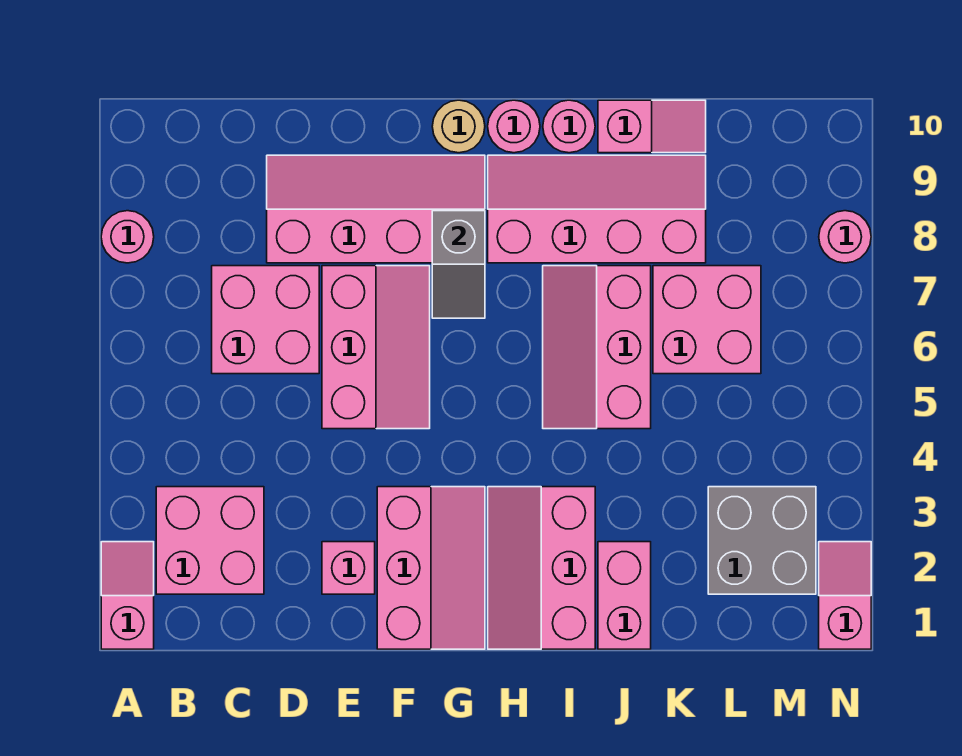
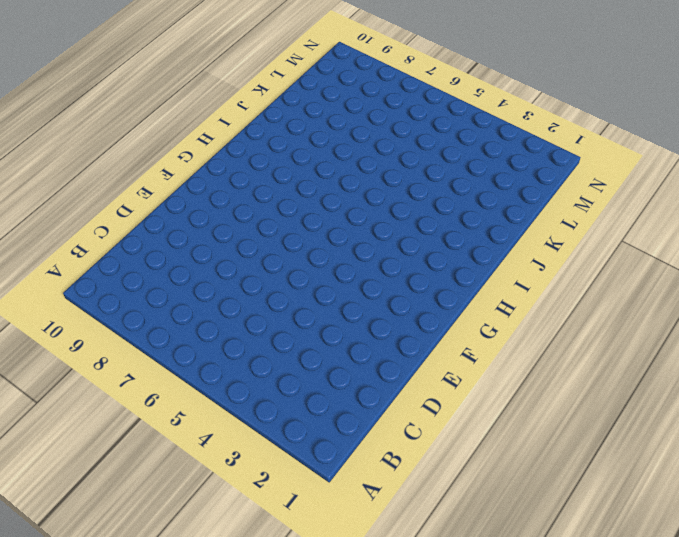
none -> pink 1x2 slope [101,542,154,649]
none -> pink 1x1 round brick [101,211,154,263]
none -> pink 2x2 brick [156,487,264,594]

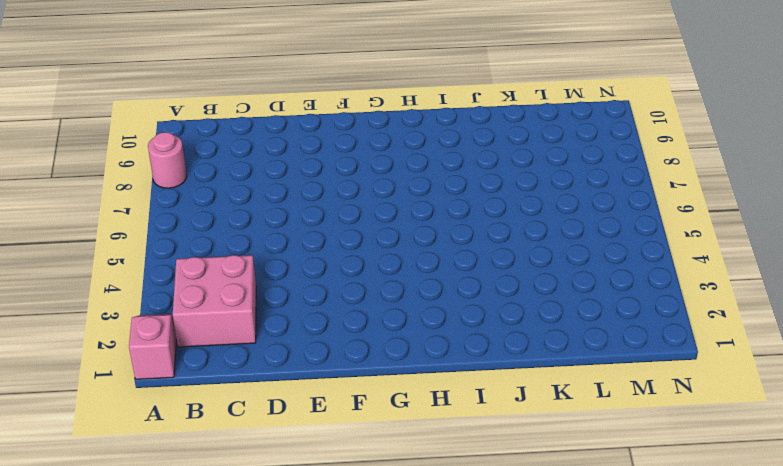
none -> pink 2x2 brick [212,266,319,374]
none -> pink 2x4 slope [267,155,485,263]
none -> pink 1x1 brick [322,542,375,594]

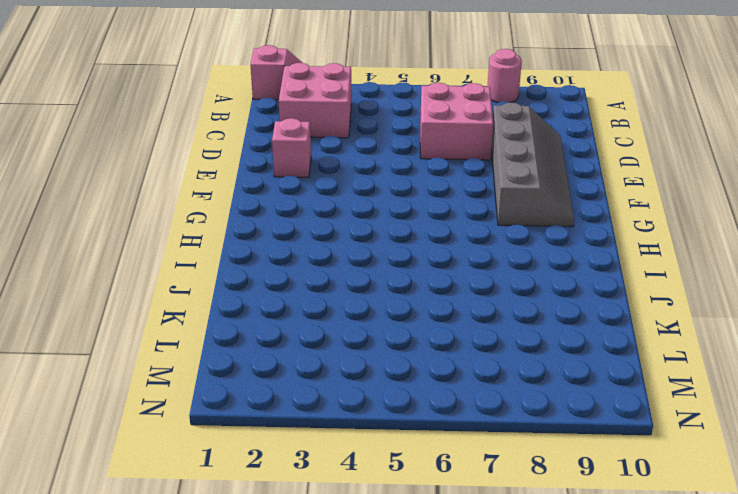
grey 2x4 slope [491,102,574,227] -> pink 2x4 slope [267,155,485,263]
none -> pink 2x3 slope [322,266,430,429]
none -> pink 2x3 slope [377,487,485,649]
none -> tan 1x1 round brick [432,100,485,153]

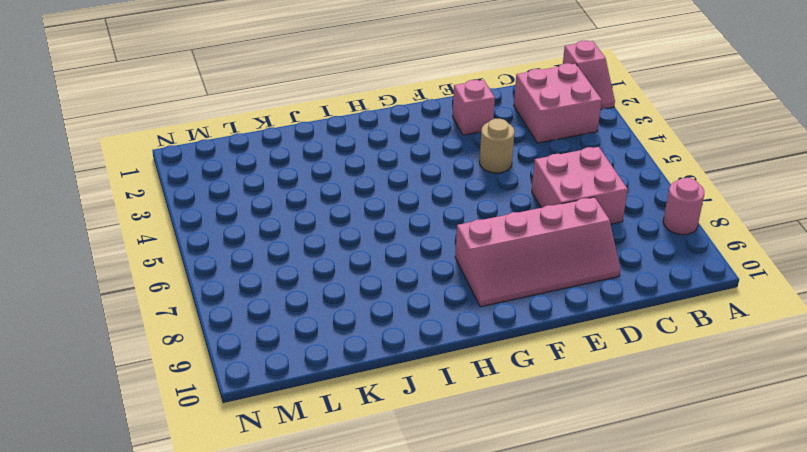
tan 1x1 round brick [479,119,514,173] -> tan 1x1 round brick moved to [432,100,485,153]
none -> pink 2x3 slope [322,266,430,429]
none -> pink 2x3 slope [377,487,485,649]
none -> pink 2x3 slope [488,487,595,649]

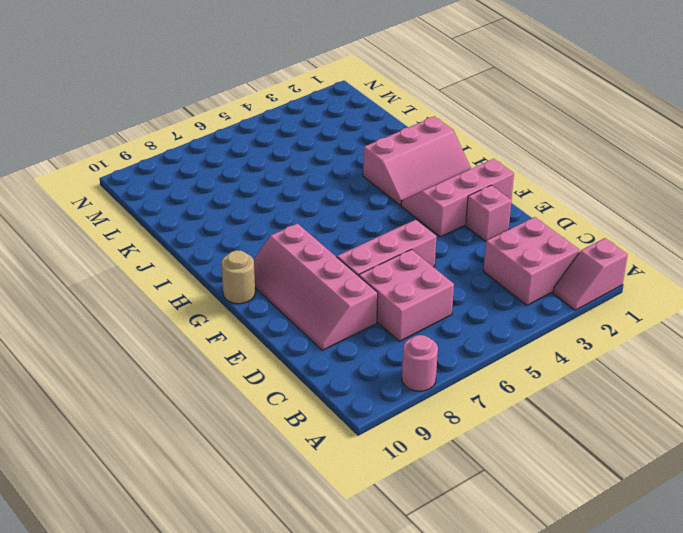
none -> pink 2x4 slope [488,155,706,263]
none -> pink 1x1 round brick [488,100,540,153]
none -> pink 2x3 slope [543,266,651,429]

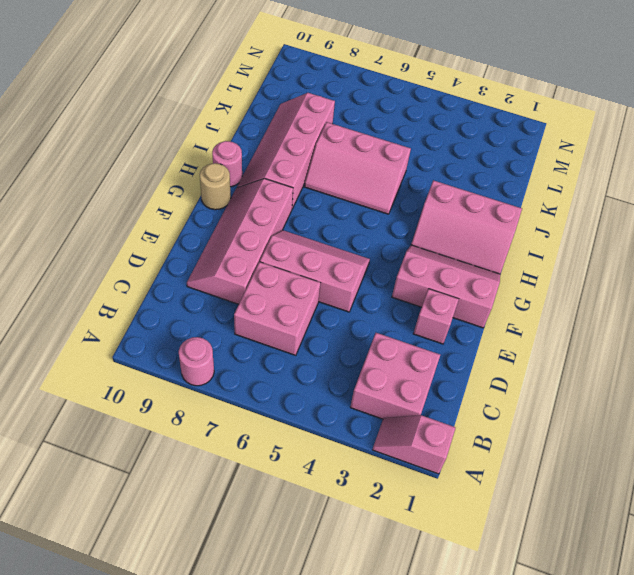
none -> pink 1x1 round brick [543,100,595,153]
none -> pink 1x2 brick [598,542,651,649]
none -> pink 1x2 slope [598,100,706,153]

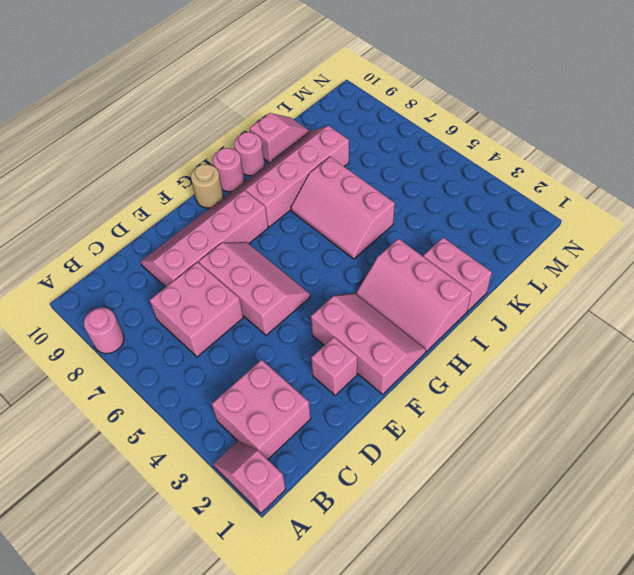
none -> pink 2x2 brick [653,266,761,374]
none -> grey 2x2 brick [708,487,816,594]
none -> pink 1x2 slope [819,542,871,649]

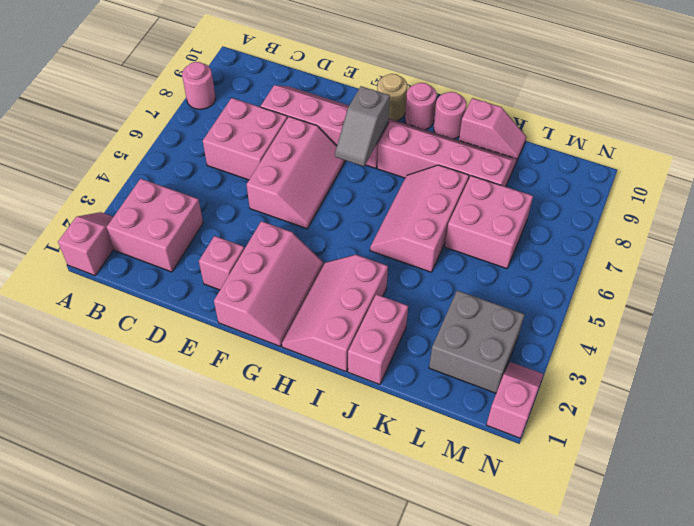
none -> pink 1x1 round brick [819,211,871,263]

